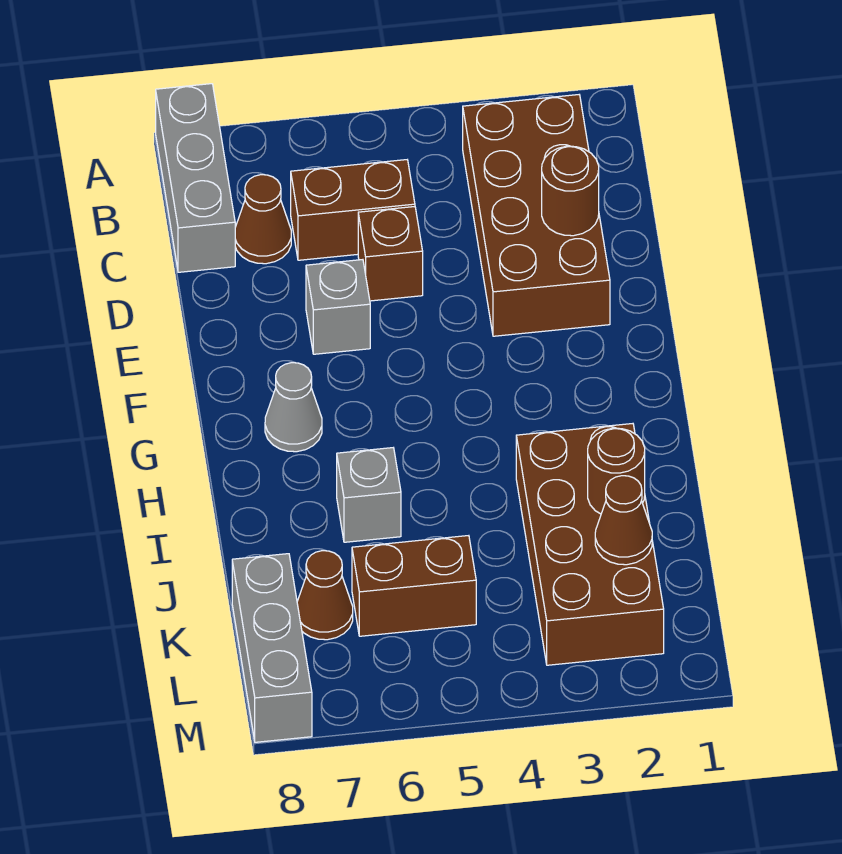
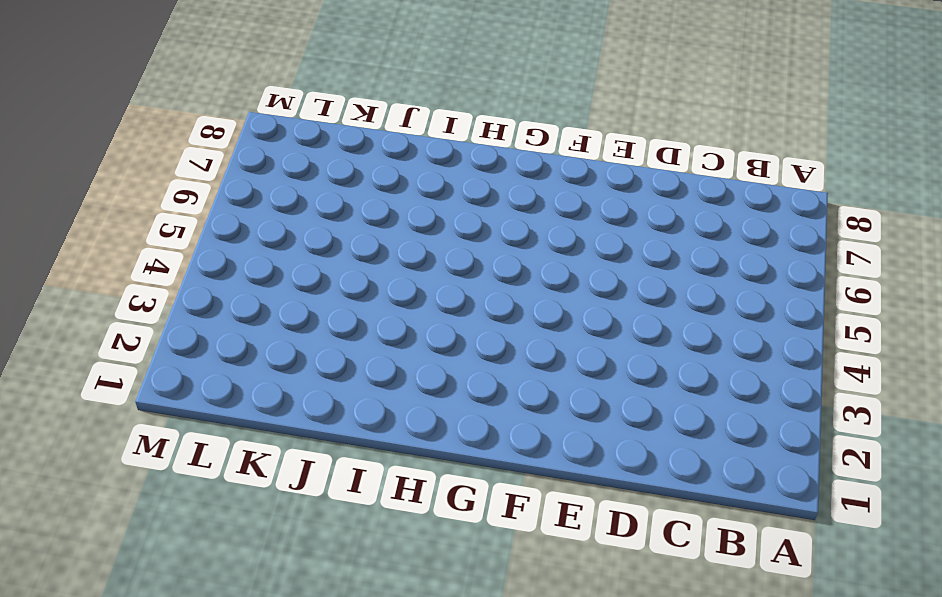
none -> grey 1x3 brick [156,84,235,272]
none -> brown 2x4 brick [463,95,610,336]
none -> brown 1x2 brick [291,160,415,260]

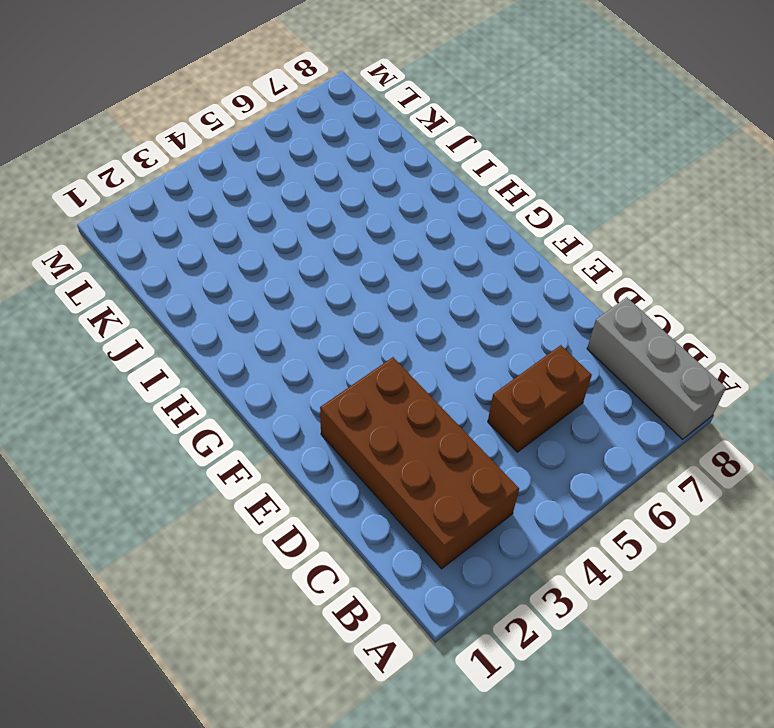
none -> brown 1x1 cone [235,175,291,264]
none -> brown 1x1 brick [358,207,423,301]
none -> grey 1x1 brick [306,260,370,354]

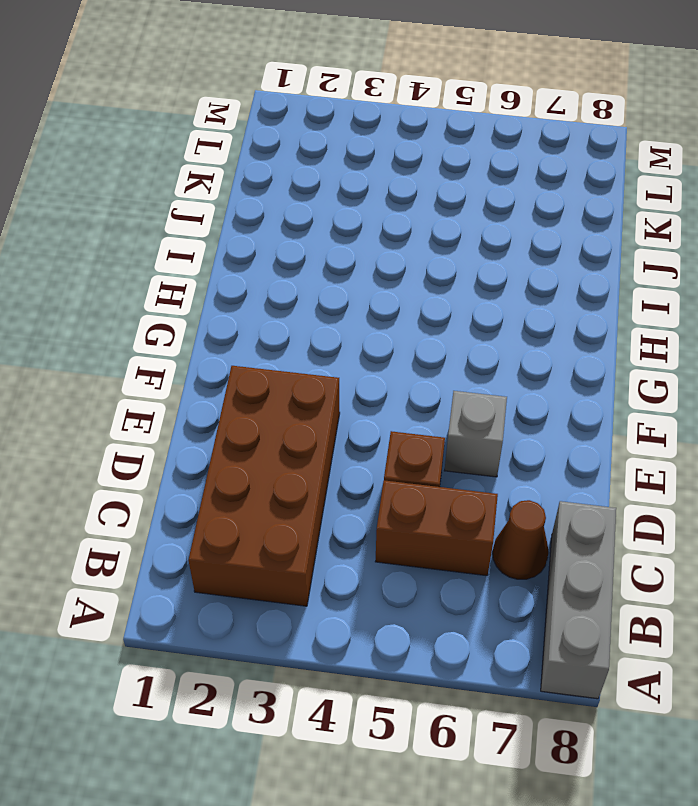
none -> grey 1x1 cone [265,363,322,452]
none -> brown 2x4 brick [516,424,664,665]
none -> grey 1x1 brick [337,448,401,542]

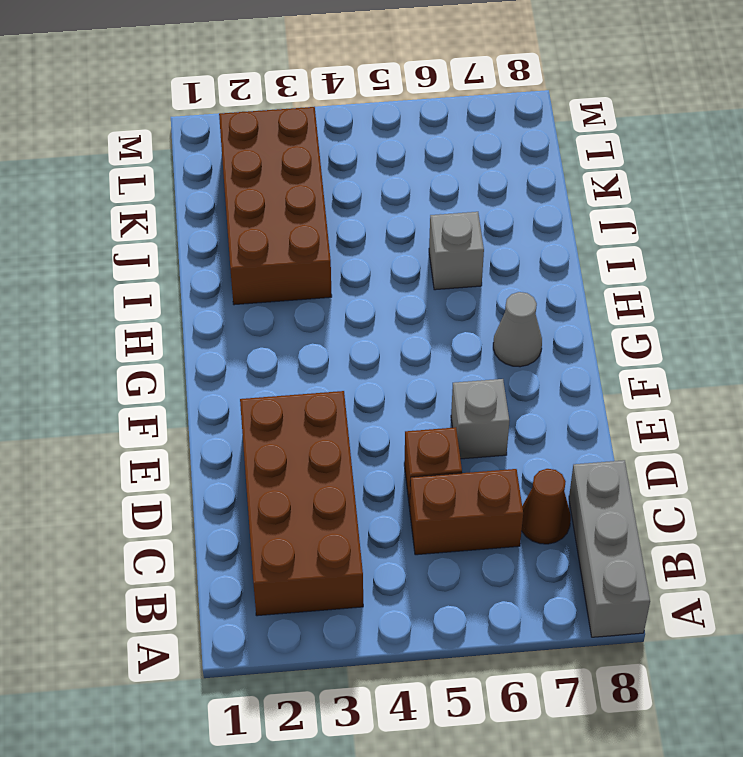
none -> brown 1x2 brick [352,536,476,636]
none -> brown 1x1 cone [297,551,353,640]
none -> grey 1x3 brick [232,554,312,742]

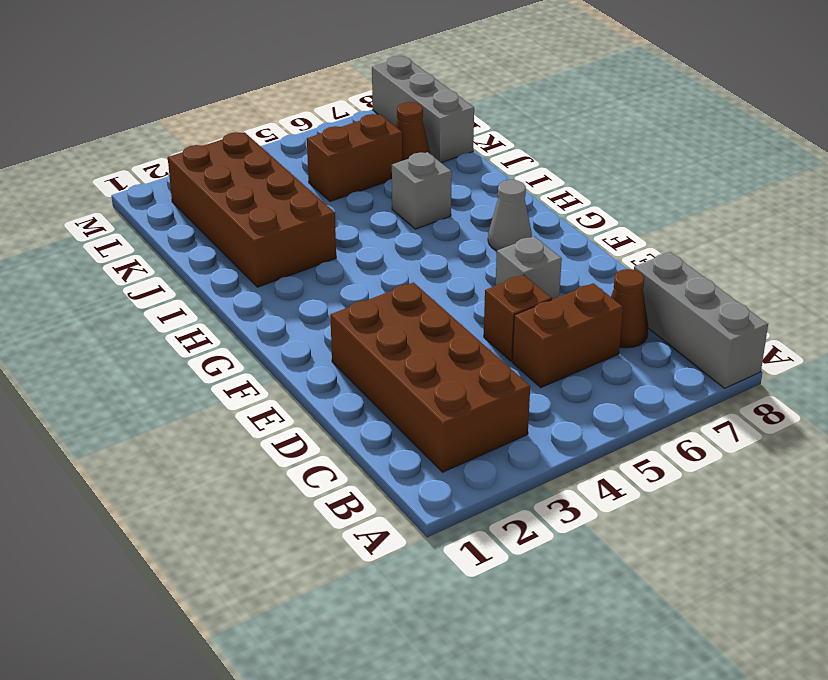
none -> brown 1x1 round brick [542,146,599,236]
none -> brown 1x1 round brick [588,428,645,514]
none -> brown 1x1 cone [595,476,652,565]

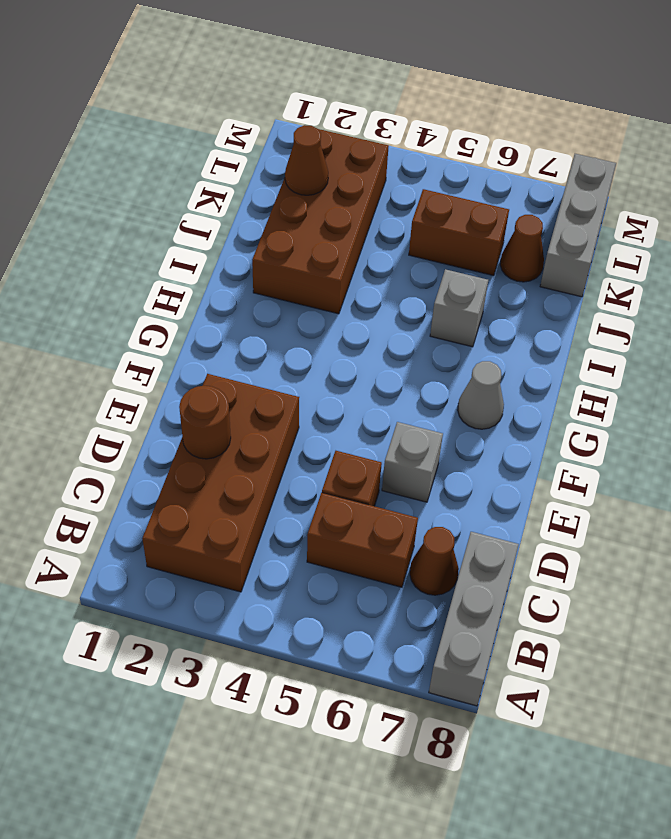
none -> brown 1x1 round brick [588,428,645,514]

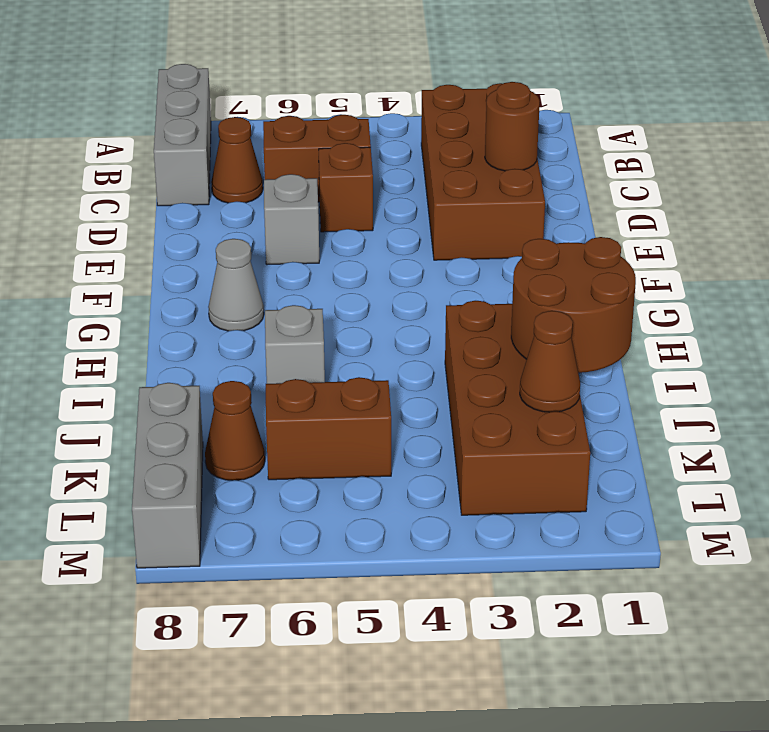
brown 2x2 round brick [511,237,636,373] -> brown 1x1 round brick [588,428,645,514]

